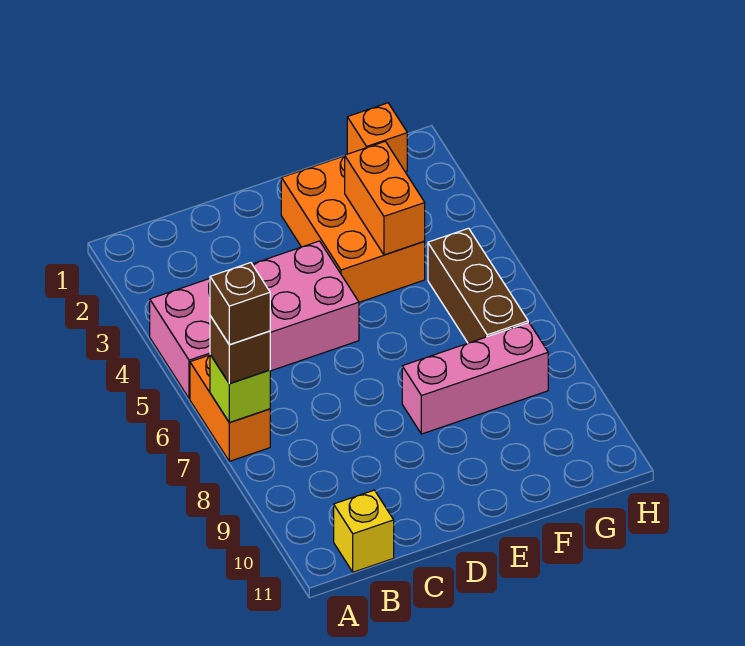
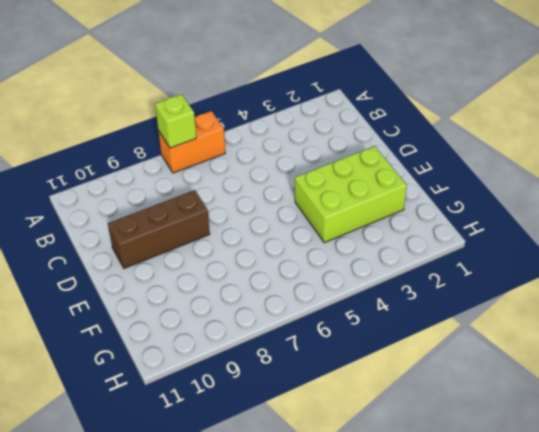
brown 1x3 brick [108,190,210,268] -> brown 1x3 brick moved to [428,228,528,343]
lime 2x3 brick [295,146,407,243] -> orange 2x3 brick [281,156,425,302]
none -> pink 2x4 brick [150,241,359,399]
none -> yellow 1x1 brick [334,490,394,572]

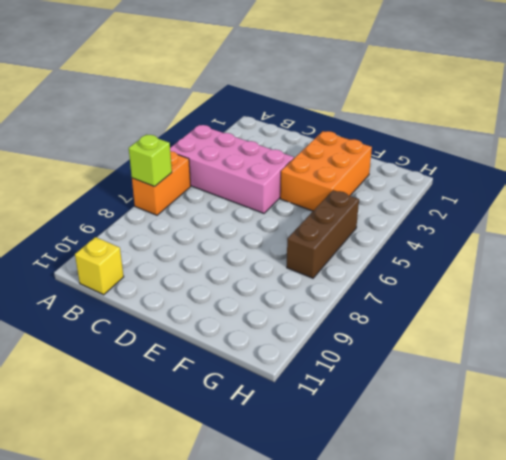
none -> pink 1x3 brick [402,323,548,434]
none -> orange 1x1 brick [347,103,407,172]

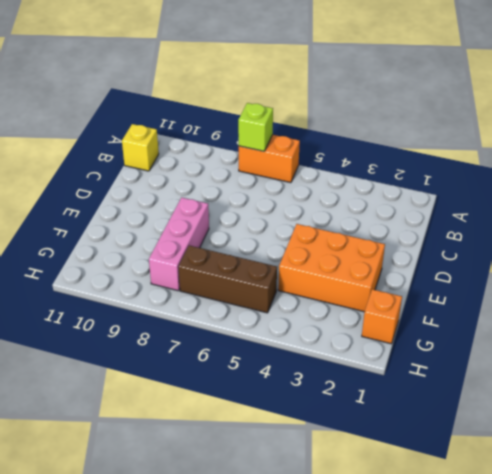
none -> pink 2x4 brick [150,241,359,399]
none -> orange 1x2 brick [345,141,425,255]

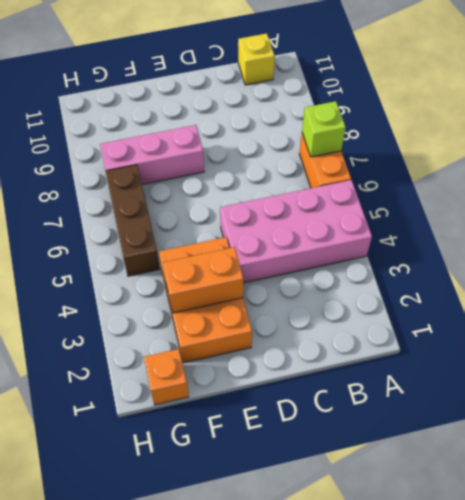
orange 1x2 brick [163,247,243,313] -> orange 1x2 brick turned to [345,141,425,255]
none -> brown 1x1 brick [210,316,270,384]
none -> brown 1x1 brick [210,263,270,345]

